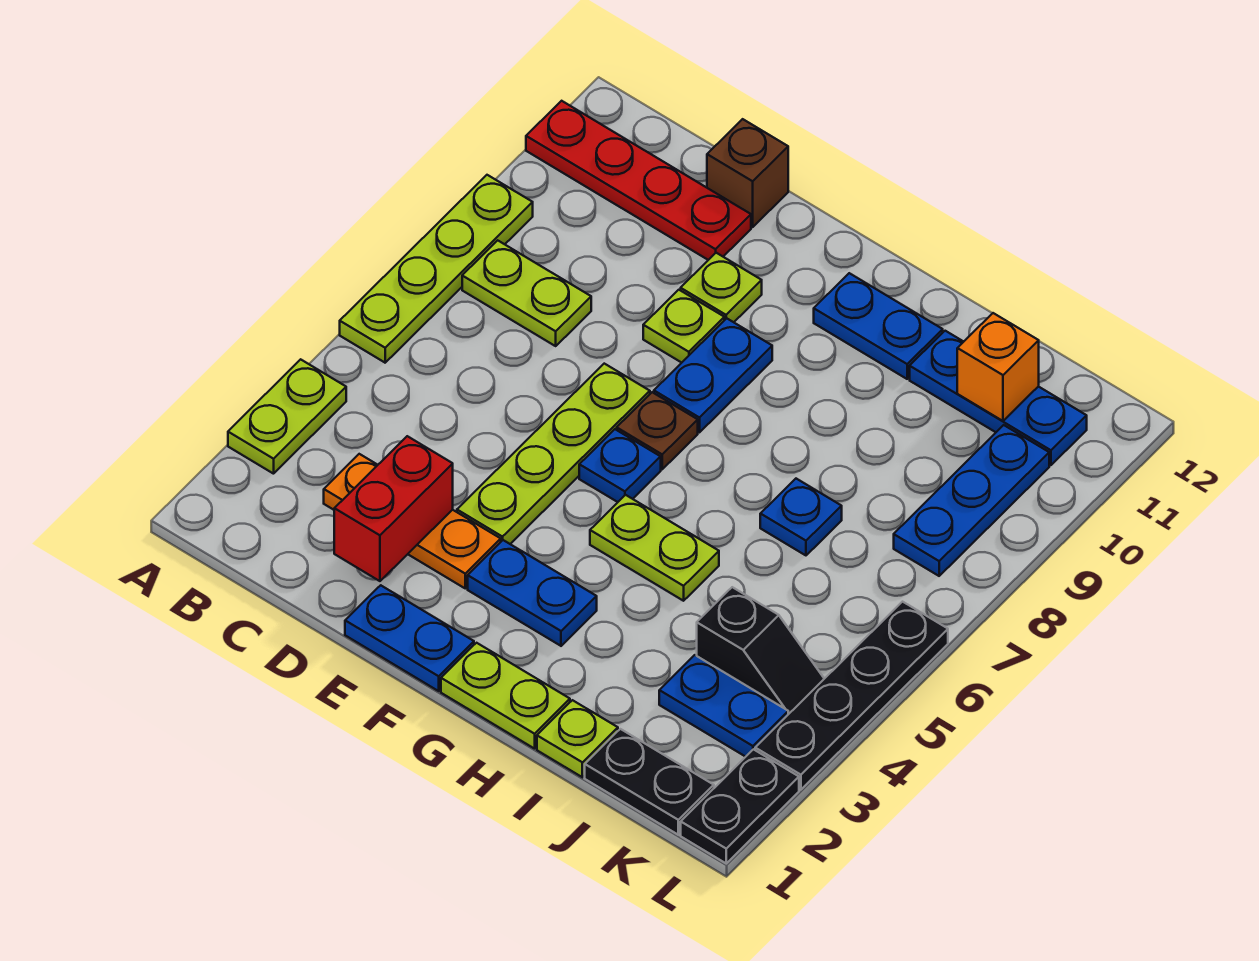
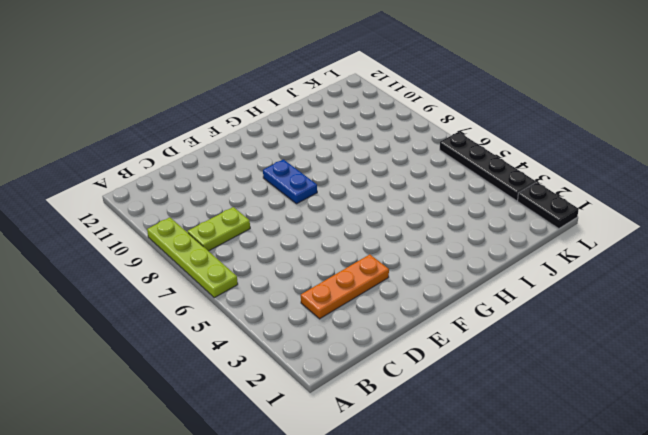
none -> lime 1x2 plate [228,359,346,474]
none -> red 1x4 plate [526,101,751,260]
none -> brown 1x1 brick [707,119,788,227]

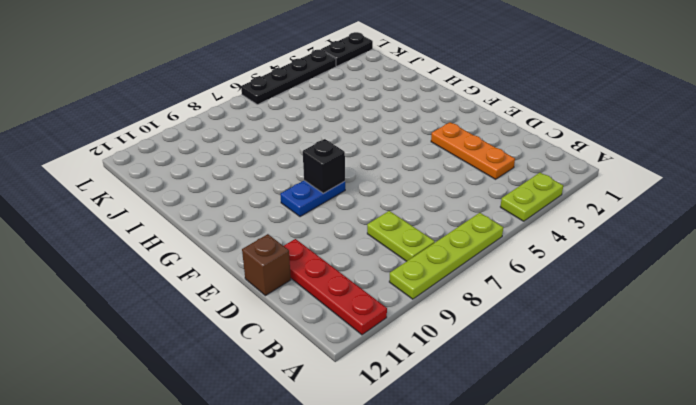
black 1x1 brick [303,139,345,193] -> none
none -> blue 1x2 plate [345,585,474,691]
none -> lime 1x4 plate [457,364,650,544]
none -> lime 1x1 plate [643,290,724,363]

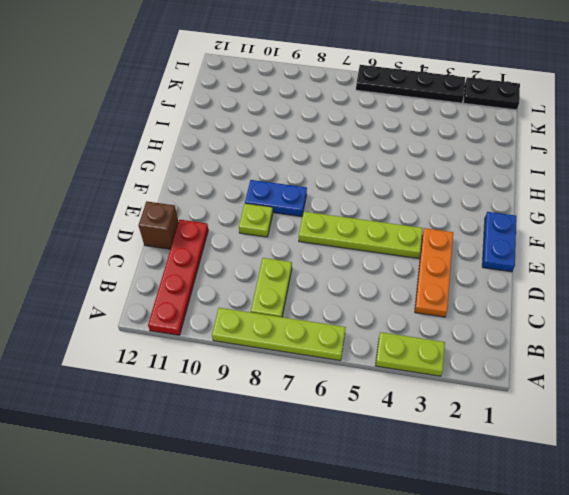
none -> lime 1x1 plate [681,253,762,322]
none -> blue 1x2 plate [468,540,597,646]
none -> blue 1x1 plate [579,429,661,502]

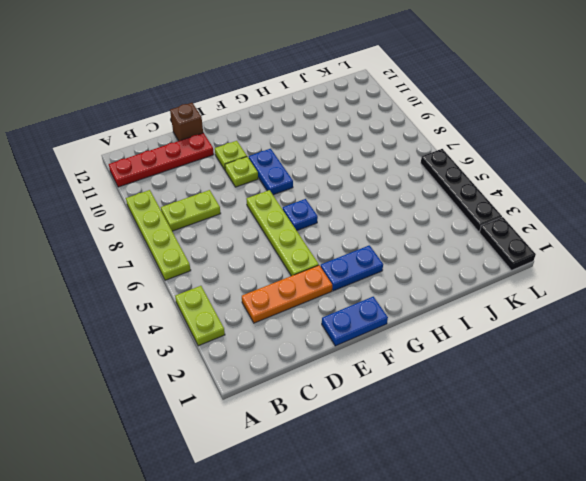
none -> brown 1x1 plate [617,392,698,469]
none -> lime 1x2 plate [441,643,570,749]
none -> lime 1x2 plate [590,495,719,601]

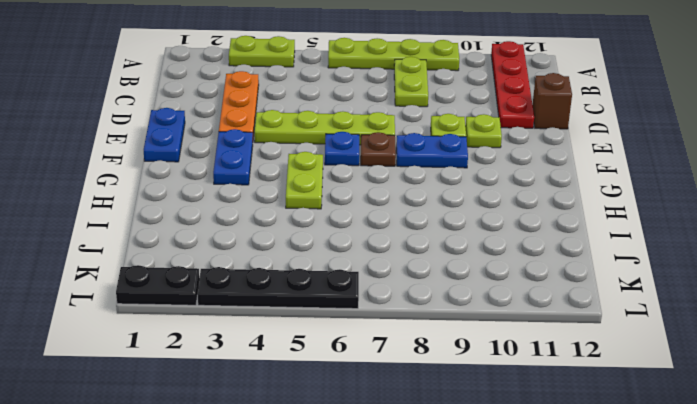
none -> lime 1x2 plate [441,643,570,749]
none -> blue 1x2 plate [814,273,943,379]
none -> lime 1x1 plate [537,700,618,777]

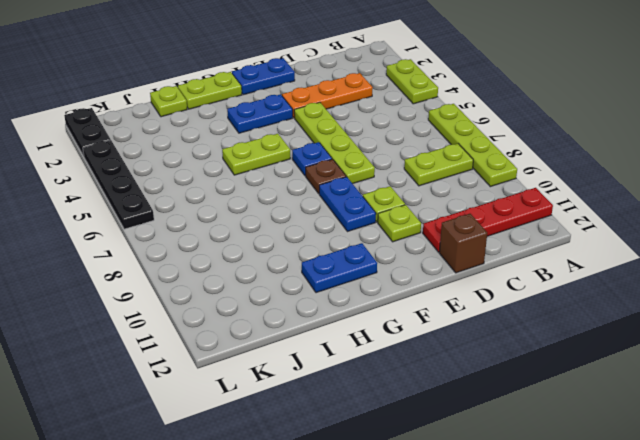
none -> blue 1x1 plate [760,479,842,555]
none -> blue 1x3 plate [910,331,1087,465]
none -> black 1x2 plate [585,729,714,835]

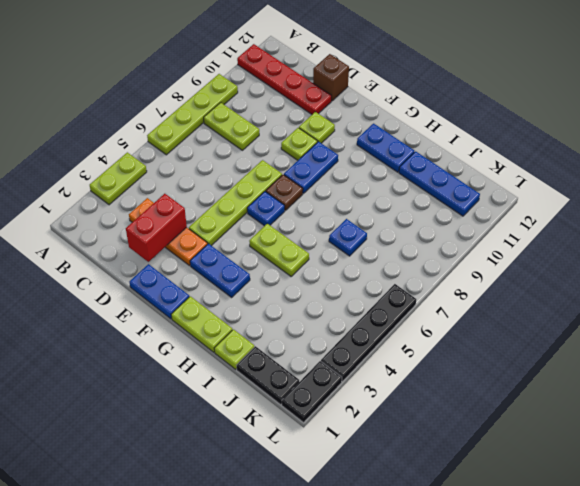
none -> blue 1x2 plate [659,655,788,757]
none -> black 1x2 slope [697,587,824,714]
none -> blue 1x3 plate [894,425,1049,576]

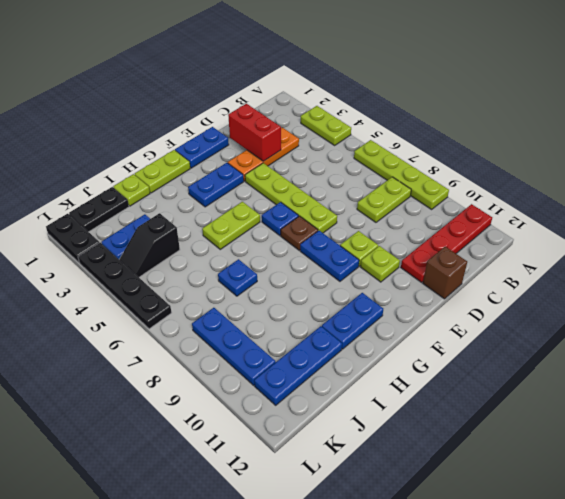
none -> orange 1x1 brick [957,313,1039,421]

